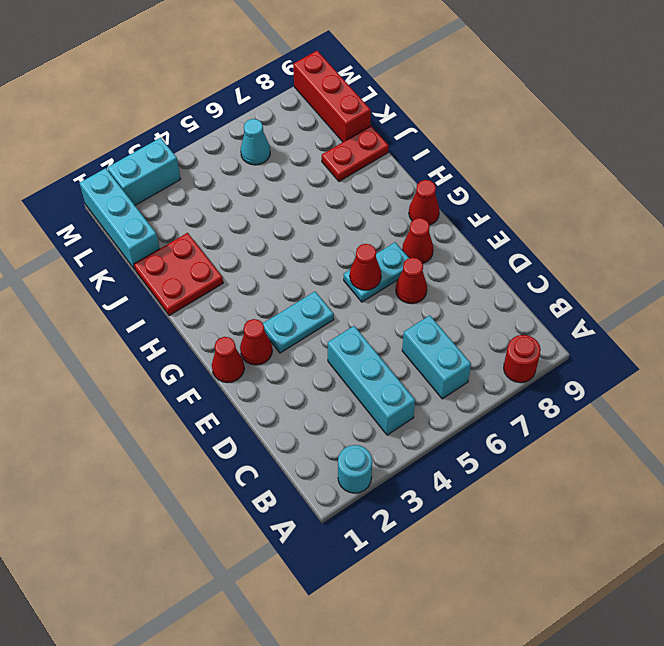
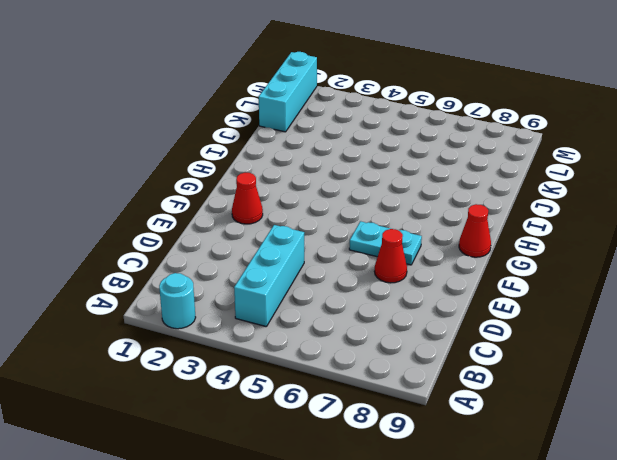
none -> red 1x1 round brick [504,335,541,383]
none -> cyan 1x2 brick [402,315,471,399]
none -> red 1x1 cone [212,337,244,383]

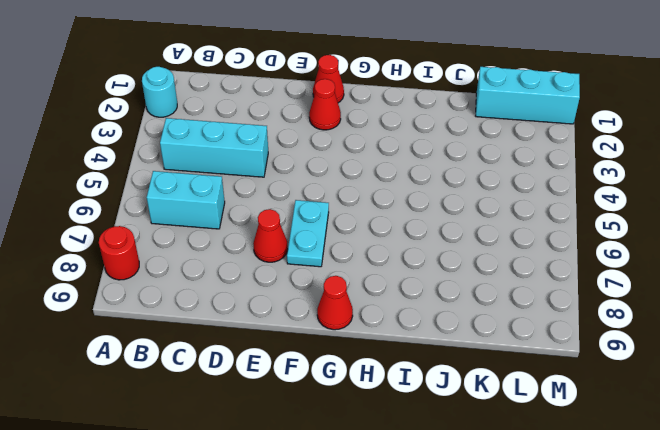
none -> cyan 1x2 plate [263,292,334,353]
none -> red 1x1 cone [402,218,433,264]
none -> red 2x2 plate [134,233,223,316]

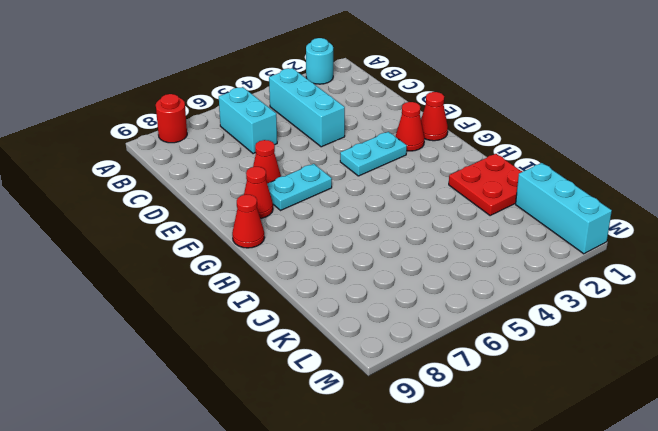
none -> red 1x2 plate [322,126,389,181]
none -> red 1x3 brick [293,51,371,142]
none -> cyan 1x1 cone [241,119,270,165]

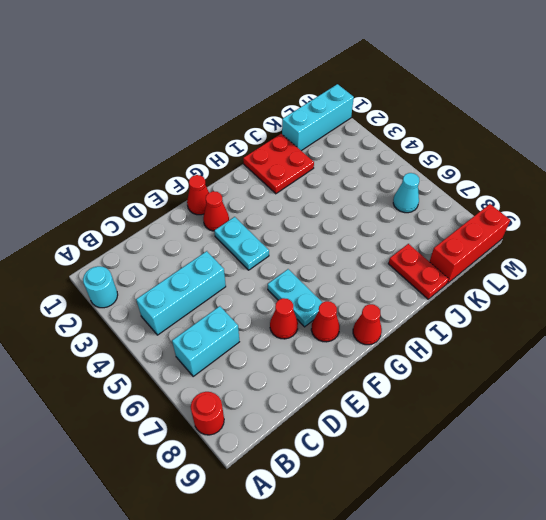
none -> cyan 1x2 brick [107,138,181,205]
none -> red 1x1 cone [350,244,381,290]

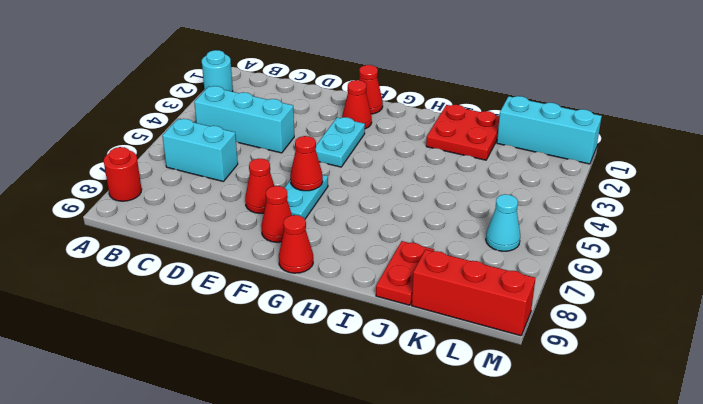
none -> cyan 1x2 brick [107,138,181,205]

